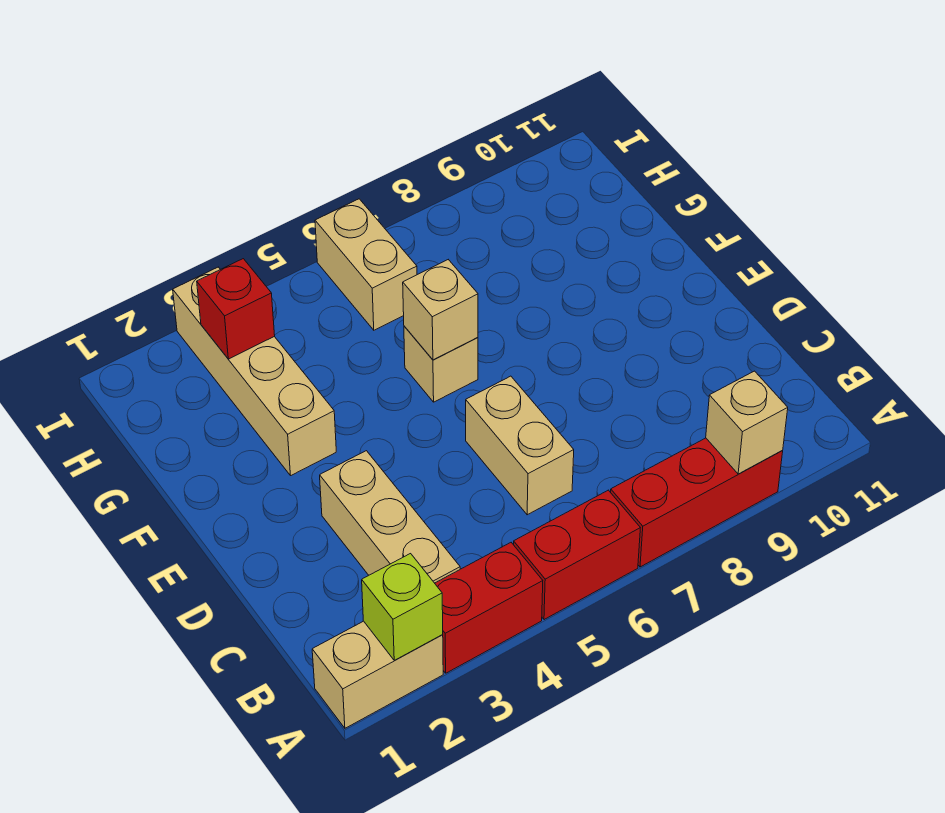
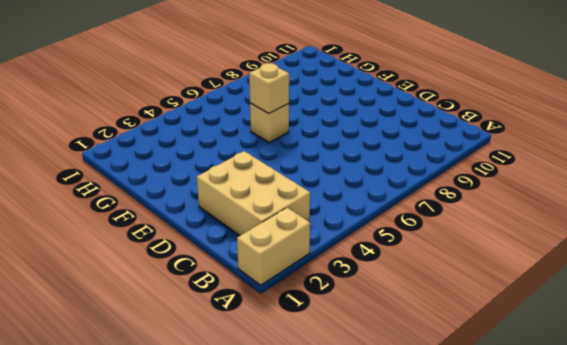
tan 2x3 brick [197,151,310,236] -> tan 1x3 brick [320,451,460,583]
none -> red 1x2 brick [435,543,543,673]
none -> red 1x2 brick [514,490,640,620]
none -> red 1x3 brick [611,438,783,567]

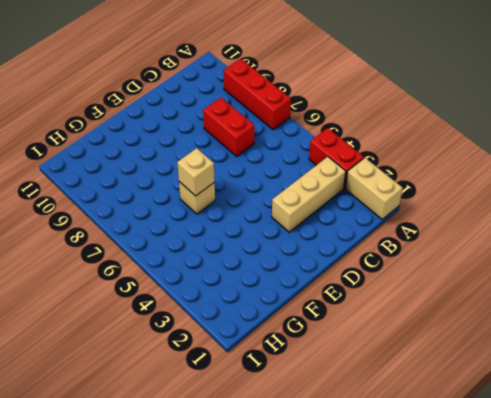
red 1x2 brick [203,98,254,156] -> red 1x2 brick moved to [514,490,640,620]
none -> tan 1x2 brick [466,376,574,515]
none -> tan 1x4 brick [173,267,336,475]
none -> tan 1x2 brick [315,199,417,330]

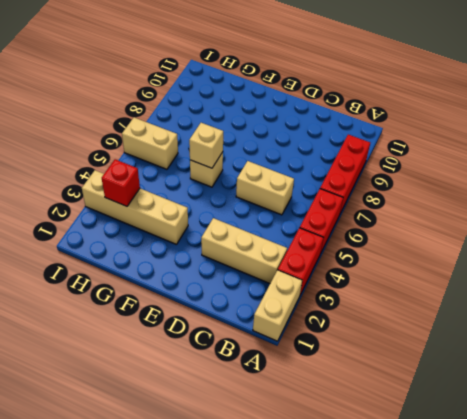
none -> lime 1x1 brick [362,554,443,660]
none -> tan 1x1 brick [706,371,788,474]

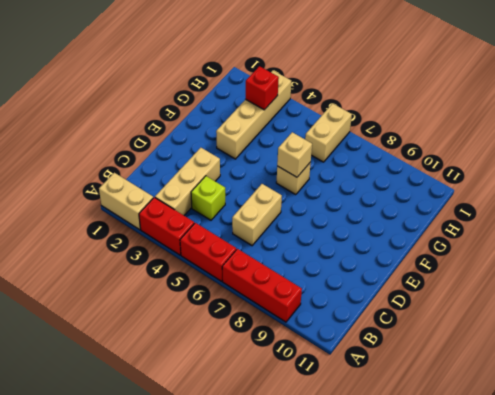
lime 1x1 brick [191,176,225,220] -> lime 1x1 brick moved to [362,554,443,660]
none -> tan 1x1 brick [706,371,788,474]

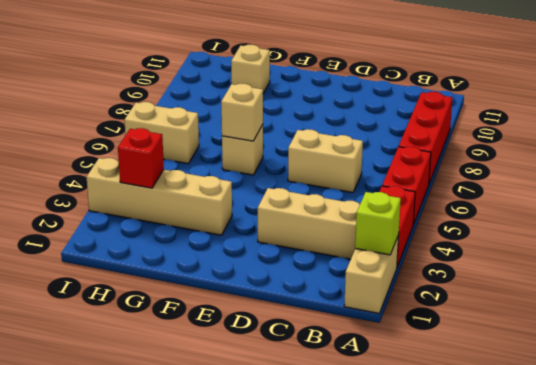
tan 1x1 brick [231,45,270,93] -> tan 1x1 brick moved to [706,371,788,474]

